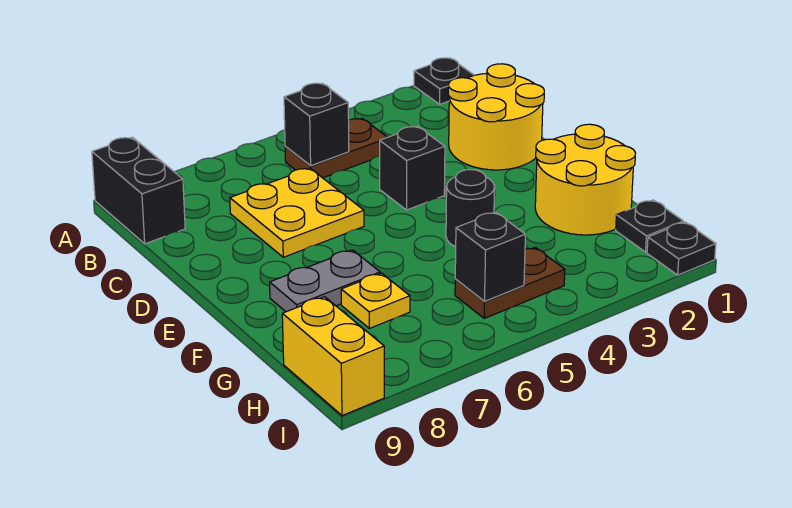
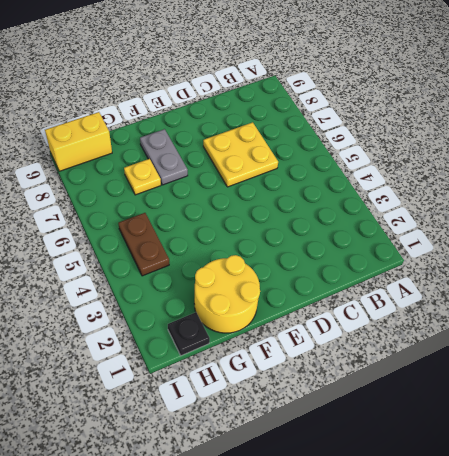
none -> black 1x1 plate [414,58,474,104]
none -> black 1x2 brick [92,137,185,244]
none -> brown 1x2 plate [285,119,387,178]

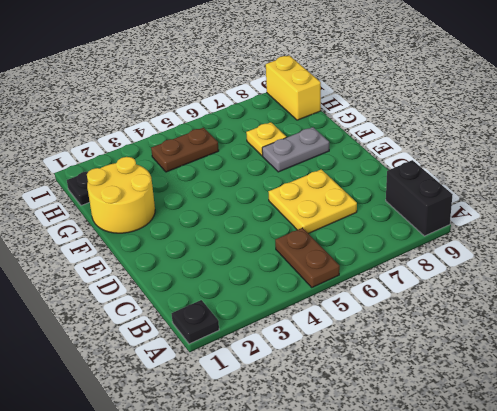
brown 1x2 plate [275,228,340,287] -> brown 1x2 plate turned to [285,119,387,178]
none -> yellow 2x2 round brick [448,64,544,170]
none -> black 1x1 brick [380,126,445,210]
none -> black 1x1 round brick [446,170,495,247]

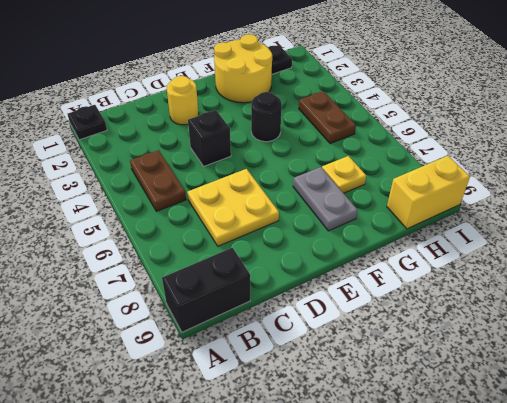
yellow 1x1 round brick [167,76,199,125] -> yellow 2x2 round brick [448,64,544,170]
none -> black 1x1 plate [647,222,716,275]
none -> black 1x1 brick [284,83,349,166]
none -> black 1x1 brick [455,212,525,301]

